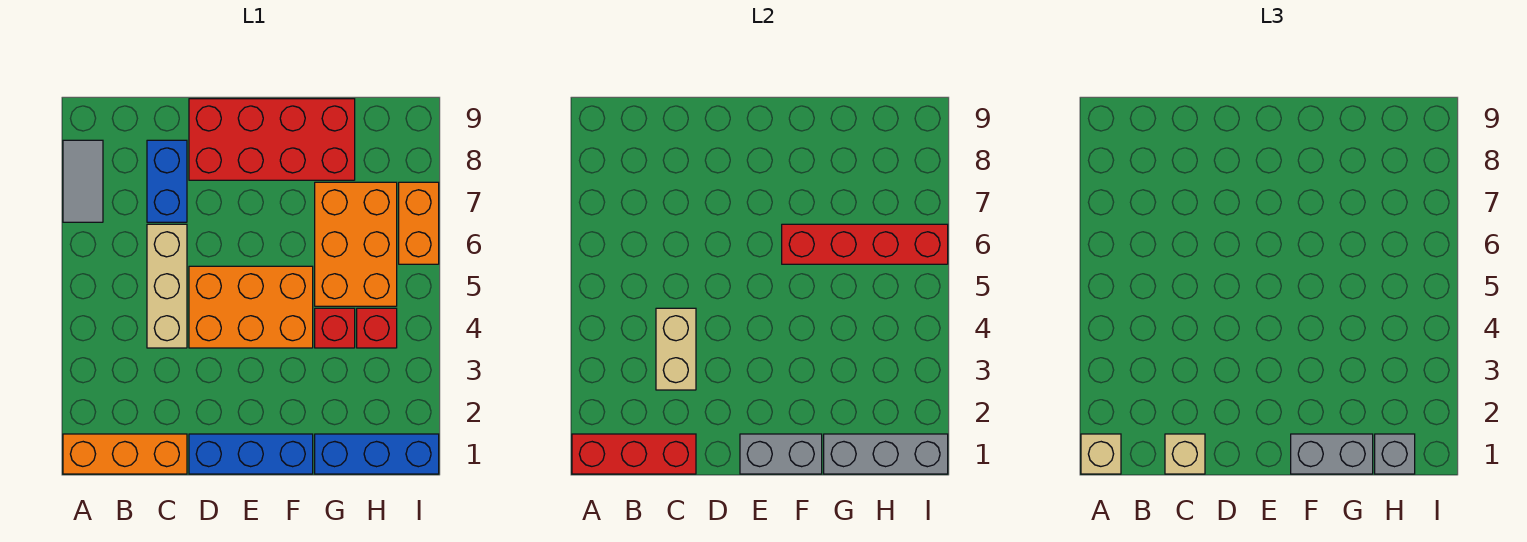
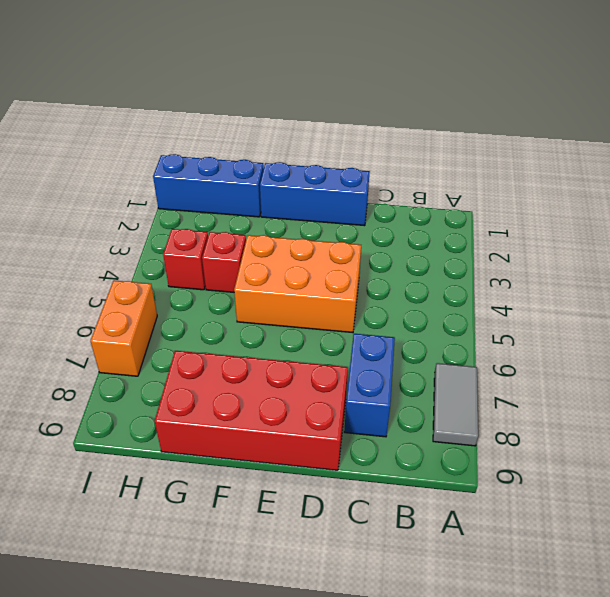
none -> orange 1x3 brick [63,434,187,474]
none -> tan 1x3 brick [147,224,187,348]
none -> orange 2x3 brick [315,182,397,306]

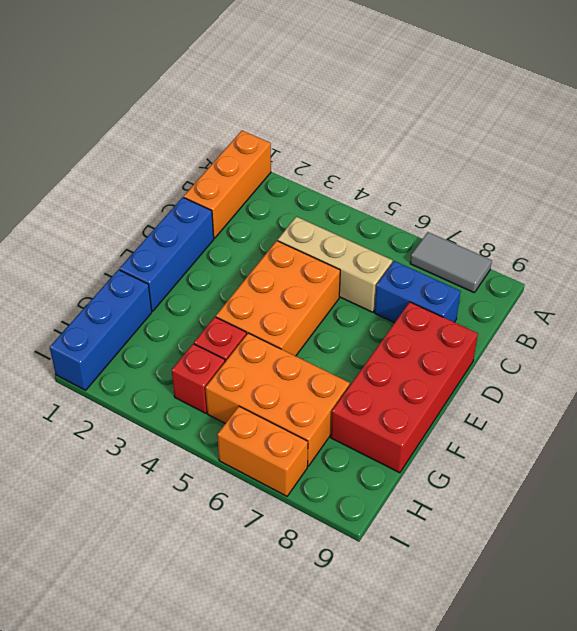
none -> red 1x3 brick [572,434,696,474]
none -> tan 1x2 brick [656,308,696,390]
none -> grey 1x2 brick [740,434,822,474]

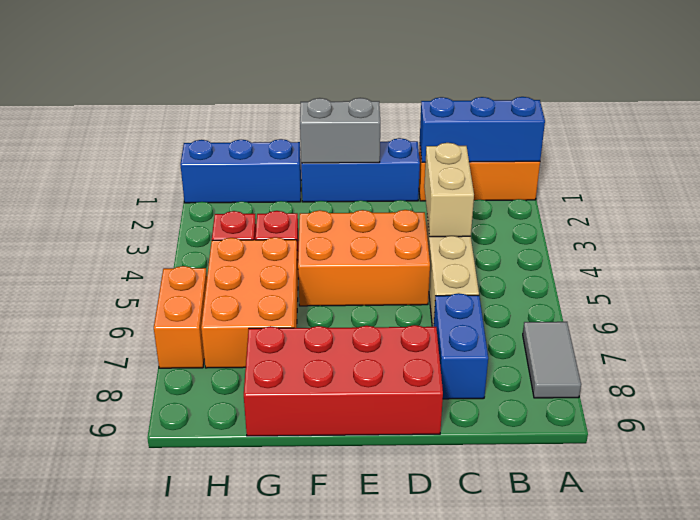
blue 1x3 brick [420,97,545,162] -> red 1x3 brick [572,434,696,474]
none -> red 1x4 brick [782,224,948,264]
none -> grey 1x3 brick [824,434,948,474]
none -> tan 1x1 brick [1081,434,1121,474]

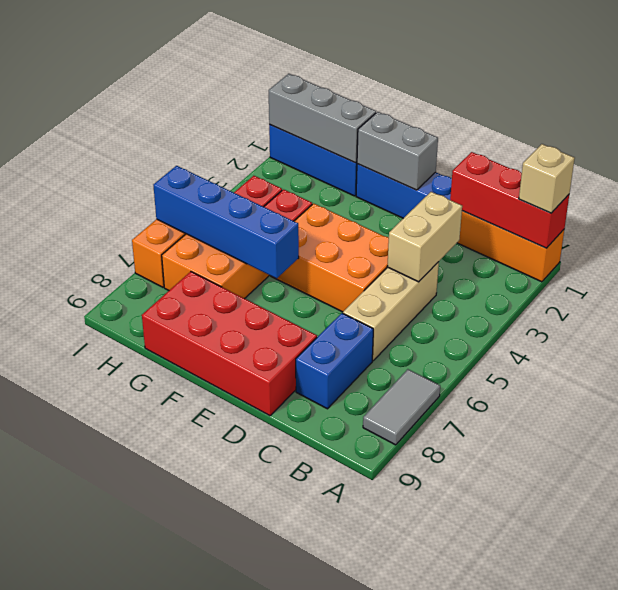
blue 1x4 brick [153,166,299,278] -> red 1x4 brick [782,224,948,264]
none -> tan 1x1 brick [1165,434,1205,474]
none -> grey 1x2 brick [1291,434,1373,474]
none -> grey 1x1 brick [1375,434,1415,474]

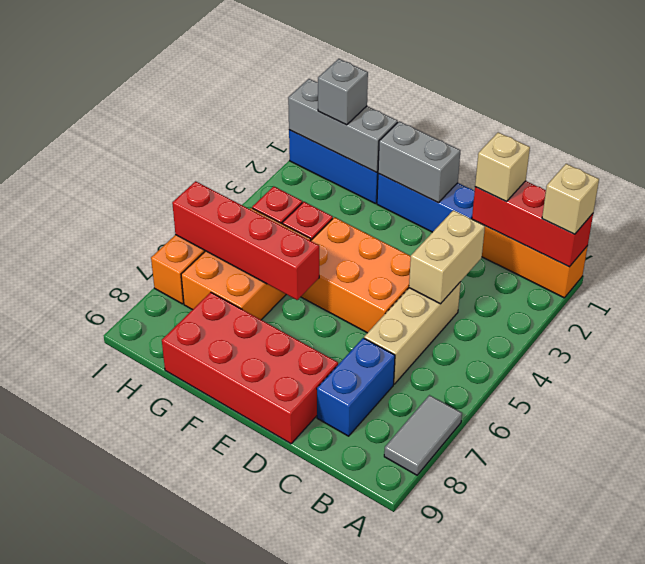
none -> grey 1x2 brick [1291,434,1373,474]

